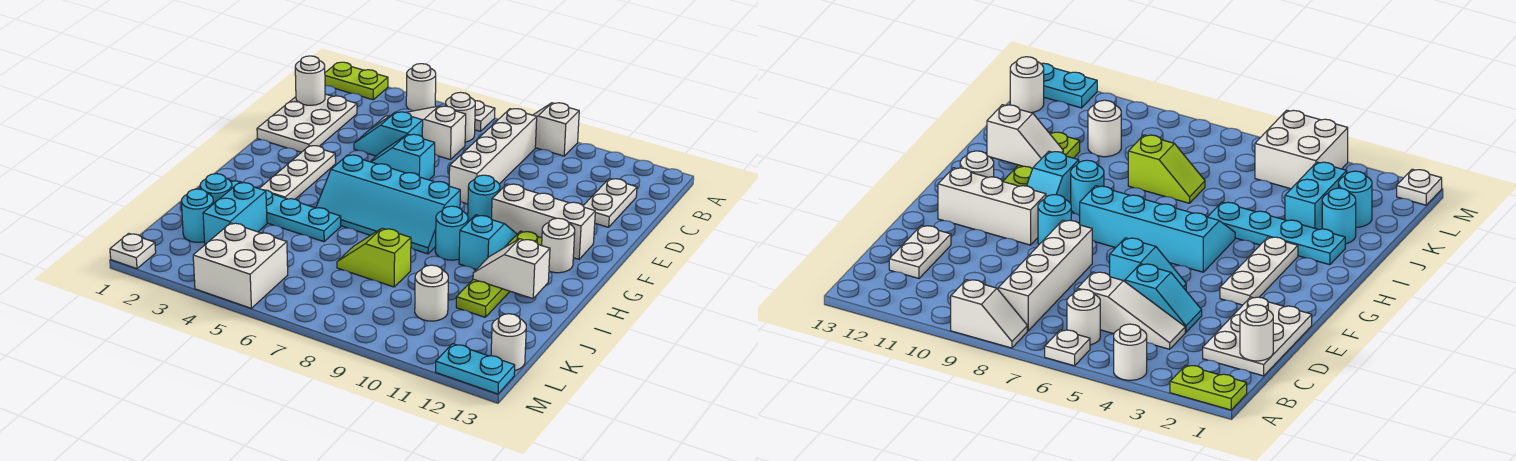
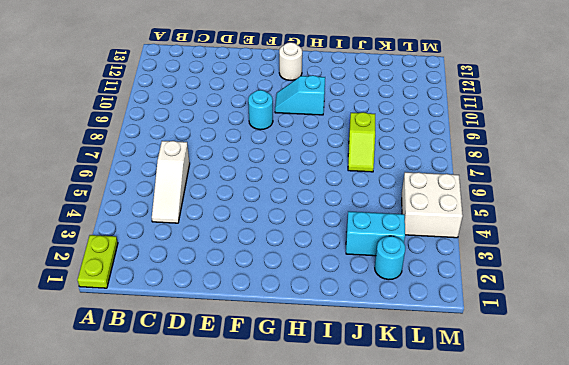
none -> white 1x1 round brick [406,64,436,111]
none -> white 1x1 plate [475,101,495,131]
none -> white 1x2 slope [534,103,579,156]
none -> white 1x1 round brick [446,92,475,142]

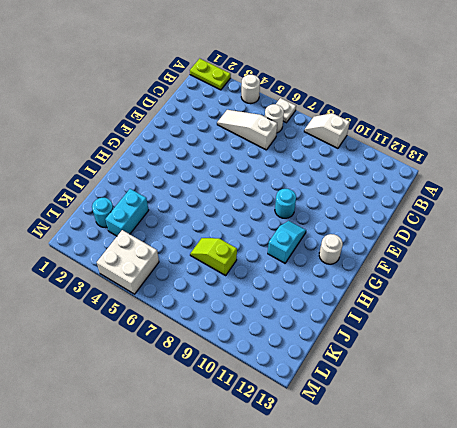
none -> white 1x4 brick [449,109,537,204]
none -> white 2x3 plate [257,94,357,152]
none -> white 1x2 plate [583,179,637,227]
none -> cyan 1x2 slope [354,112,423,156]

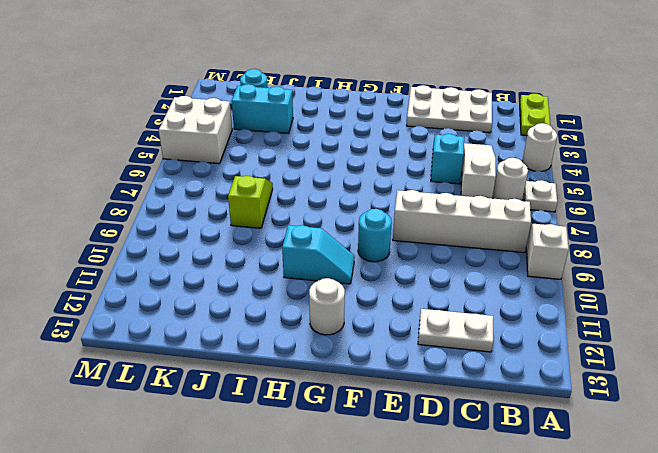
none -> cyan 1x2 slope [370,134,435,180]
none -> white 1x3 plate [259,146,336,199]
none -> white 1x3 brick [491,184,595,259]
none -> cyan 2x4 slope [316,155,460,254]

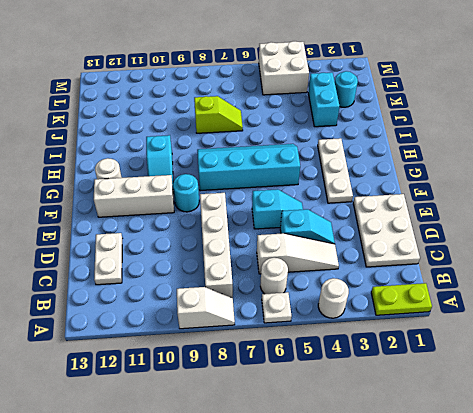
none -> lime 1x4 plate [456,231,542,317]
none -> cyan 1x1 round brick [435,206,468,260]
none -> cyan 1x4 plate [231,181,341,242]
none -> cyan 1x1 round brick [200,174,232,203]

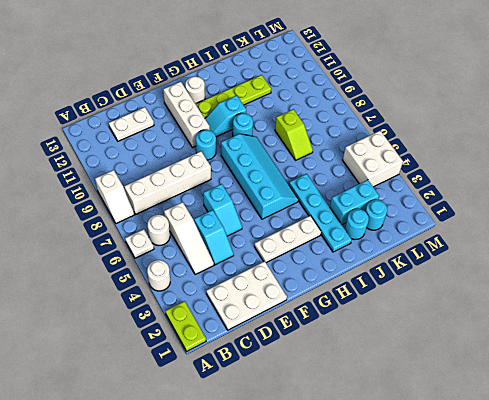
none -> white 1x1 round brick [415,265,448,321]
none -> white 1x1 round brick [491,314,526,370]
none -> white 1x1 plate [110,234,156,269]
none -> cyan 1x2 plate [436,344,515,394]

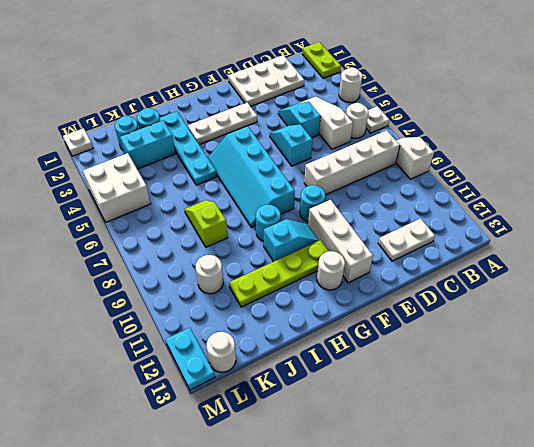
none -> white 1x1 round brick [295,56,325,105]
none -> white 1x2 slope [473,239,550,299]

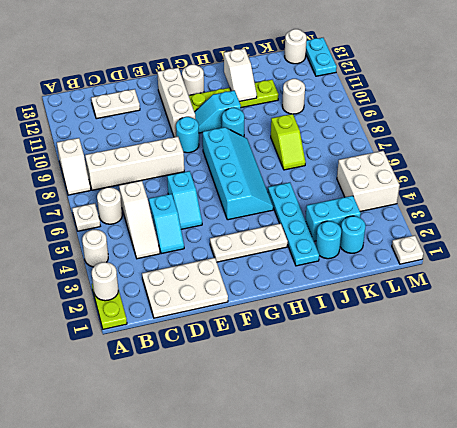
white 1x1 round brick [92,262,118,301] -> white 1x1 round brick moved to [295,56,325,105]

